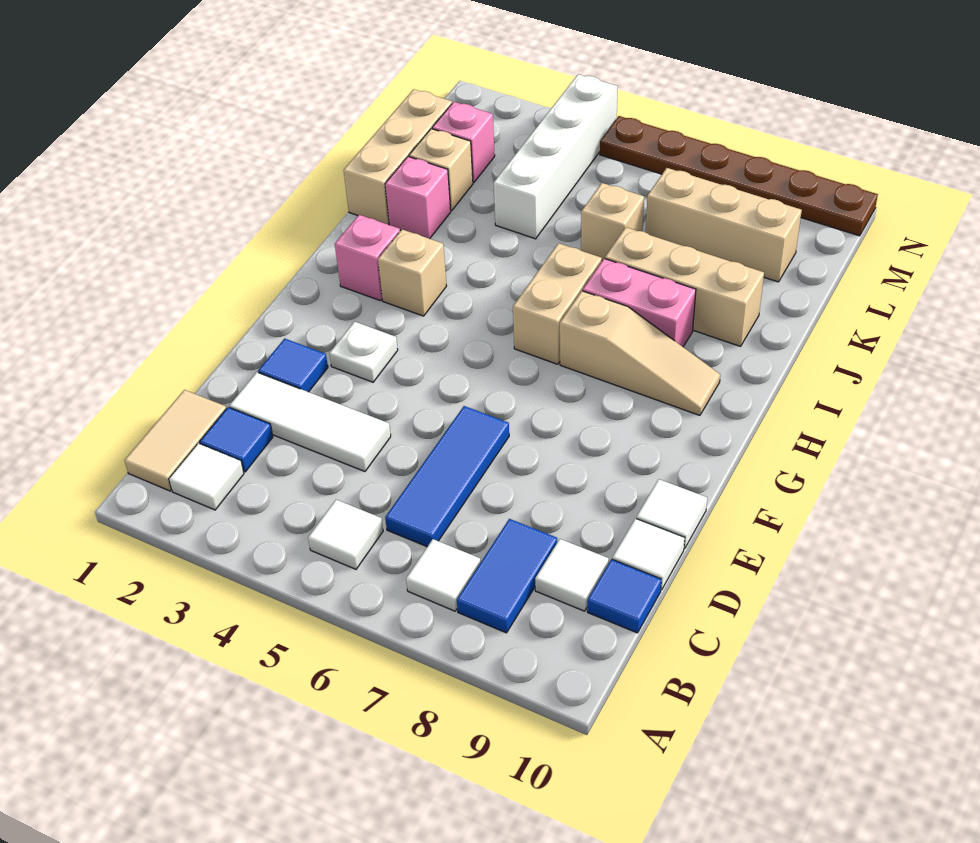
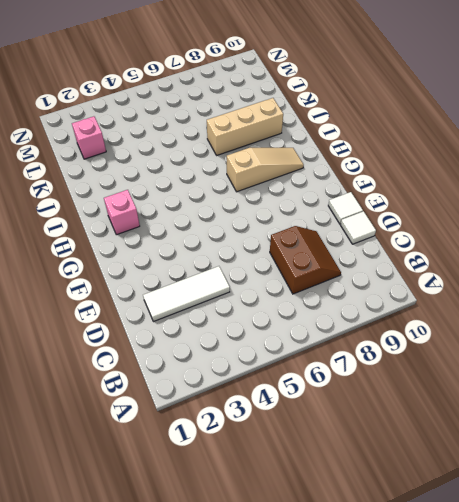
brown 2x2 slope [270,226,341,294] -> blue 1x2 tile [457,519,557,633]
none -> tan 1x2 tile [124,390,226,491]
none -> white 1x1 tile [169,443,244,510]
none -> white 1x1 tile [308,500,383,569]

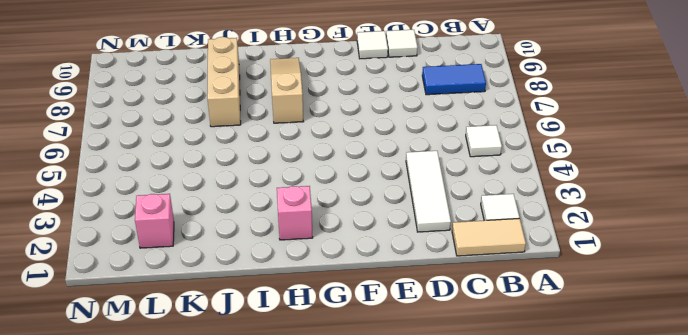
none -> white 1x1 tile [406,539,481,611]
none -> blue 1x1 tile [200,407,273,472]
none -> blue 1x3 tile [385,406,509,547]

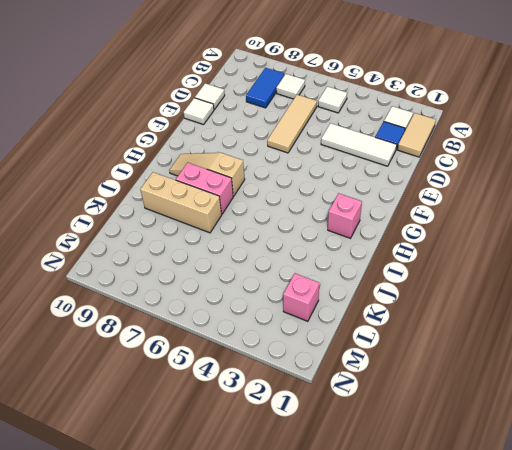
tan 1x3 tile [267,95,317,153] -> blue 1x3 tile [385,406,509,547]
none -> white 1x1 tile [535,539,609,611]
none -> blue 1x1 tile [587,559,661,633]
none -> blue 1x1 tile [258,338,328,392]

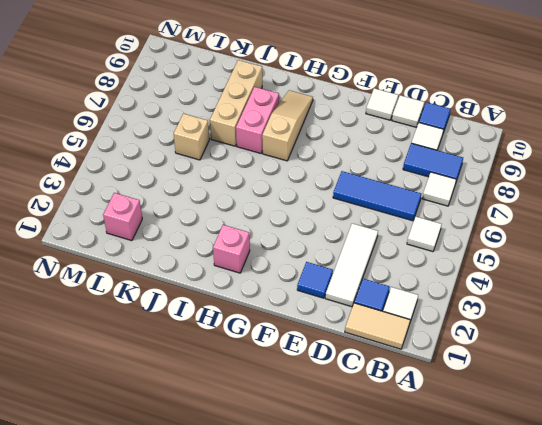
none -> white 1x1 plate [329,322,398,382]
none -> tan 1x1 brick [378,229,446,316]
none -> tan 1x2 brick [513,243,602,364]

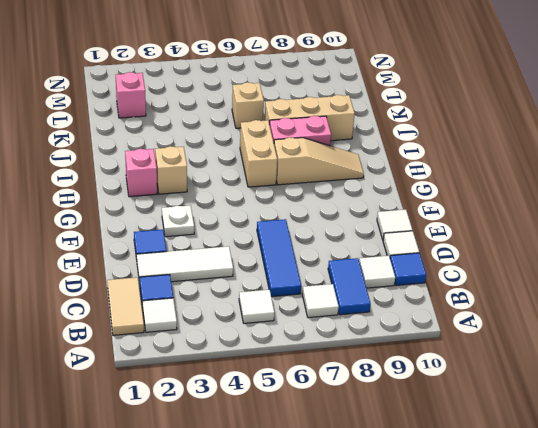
none -> tan 1x3 brick [344,89,452,225]
none -> pink 1x1 brick [385,157,451,239]
none -> tan 1x1 brick [409,129,473,211]

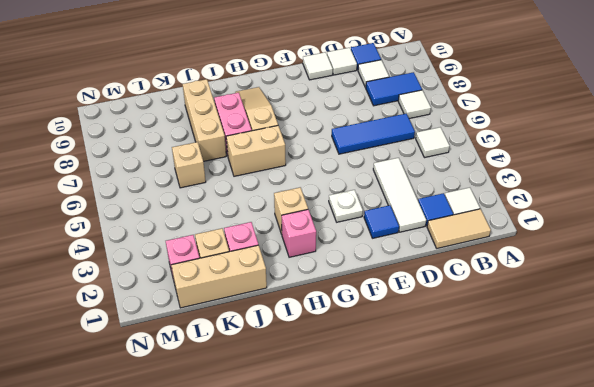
none -> white 1x4 brick [494,74,618,239]
none -> tan 1x3 brick [646,168,802,282]
none -> brown 1x6 plate [600,116,878,236]

